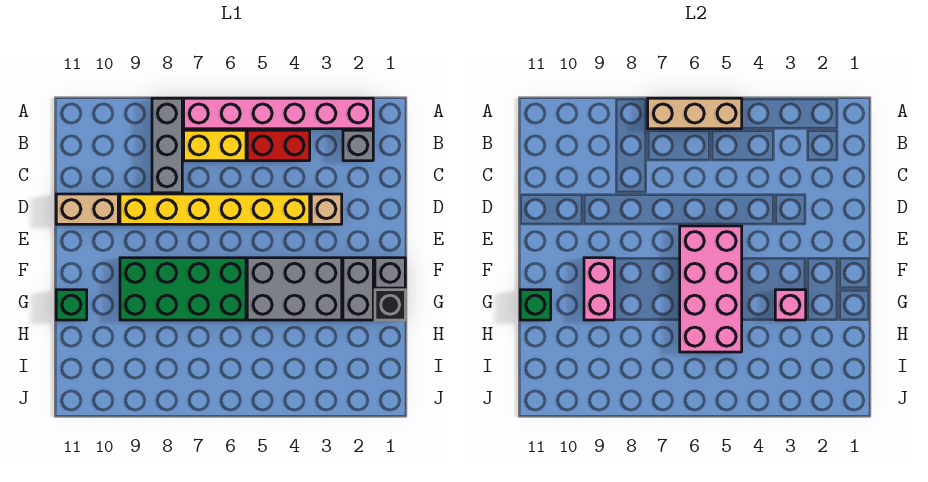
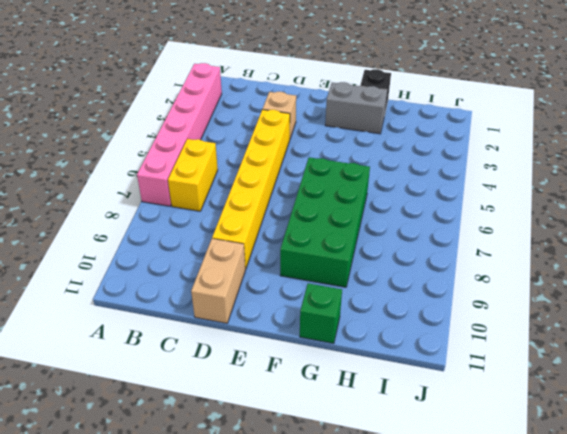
none -> grey 1x3 brick [152,98,182,193]
none -> grey 1x1 brick [343,130,373,161]
none -> red 1x2 brick [247,130,310,161]

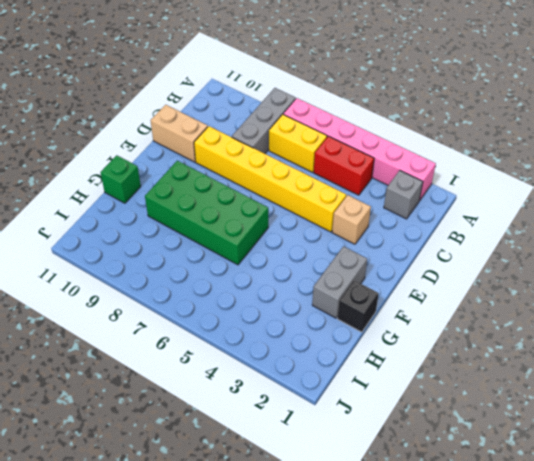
none -> grey 1x1 brick [375,258,405,288]
none -> grey 2x3 brick [247,258,342,320]
none -> tan 1x3 brick [648,98,742,129]

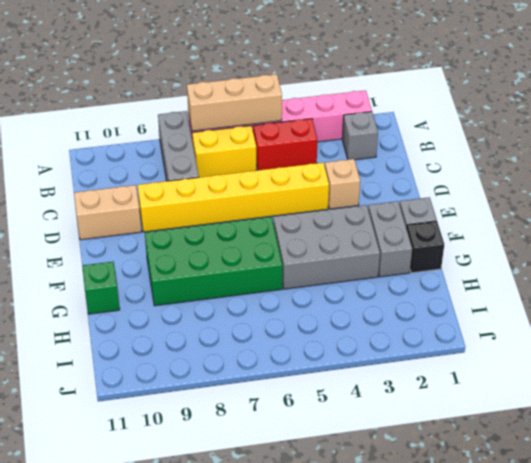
none -> pink 2x4 brick [680,226,742,352]
none -> pink 1x2 brick [584,258,614,320]
none -> pink 1x1 brick [775,290,806,320]

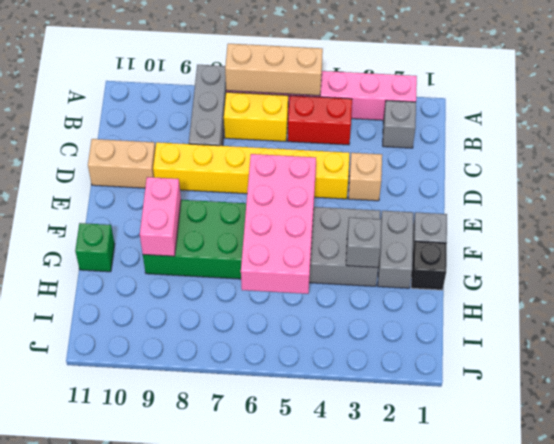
grey 1x1 brick [346,217,382,267] -> pink 1x1 brick [775,290,806,320]
none -> green 1x1 brick [520,290,551,320]

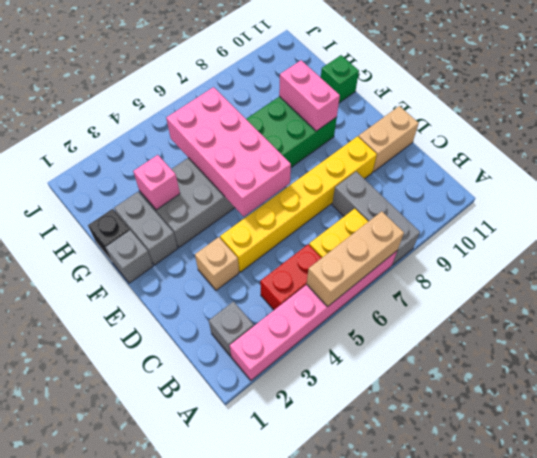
none -> green 1x1 brick [520,290,551,320]

